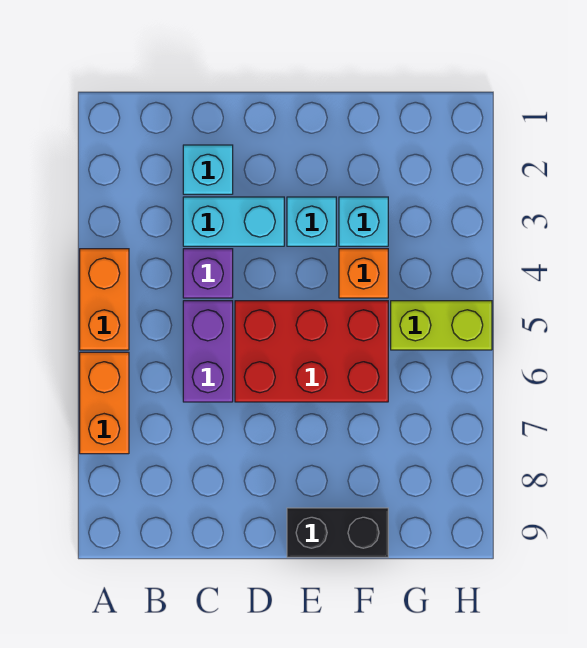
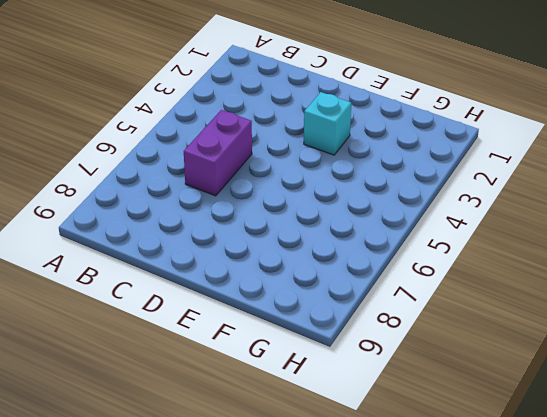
none -> orange 1x2 brick [80,249,129,350]
none -> orange 1x2 brick [80,352,129,454]
none -> cyan 1x1 brick [183,145,233,194]

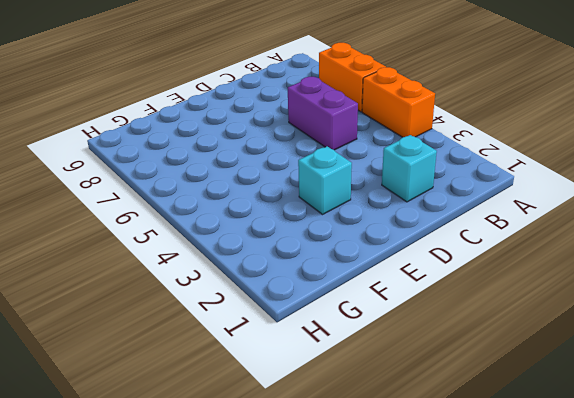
none -> cyan 1x2 brick [183,197,284,246]
none -> purple 1x1 brick [183,249,233,298]
none -> red 2x3 brick [235,301,388,402]

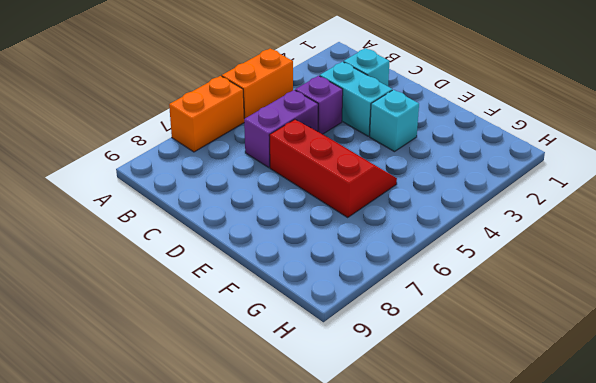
red 2x3 slope [269,119,397,217] -> red 2x3 brick [235,301,388,402]
none -> black 1x2 brick [287,508,388,557]
none -> cyan 1x1 brick [339,197,388,246]
none -> orange 1x1 brick [339,249,388,298]

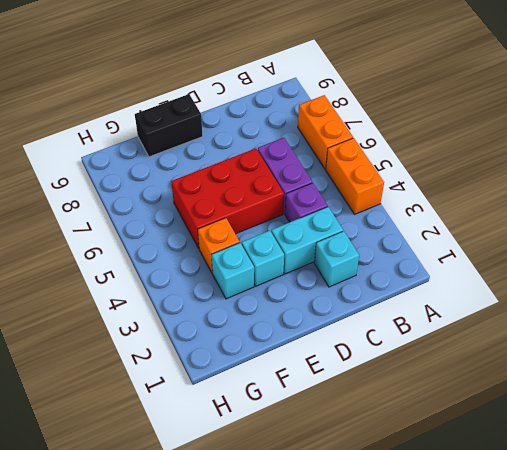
none -> lime 1x2 brick [391,301,492,350]

